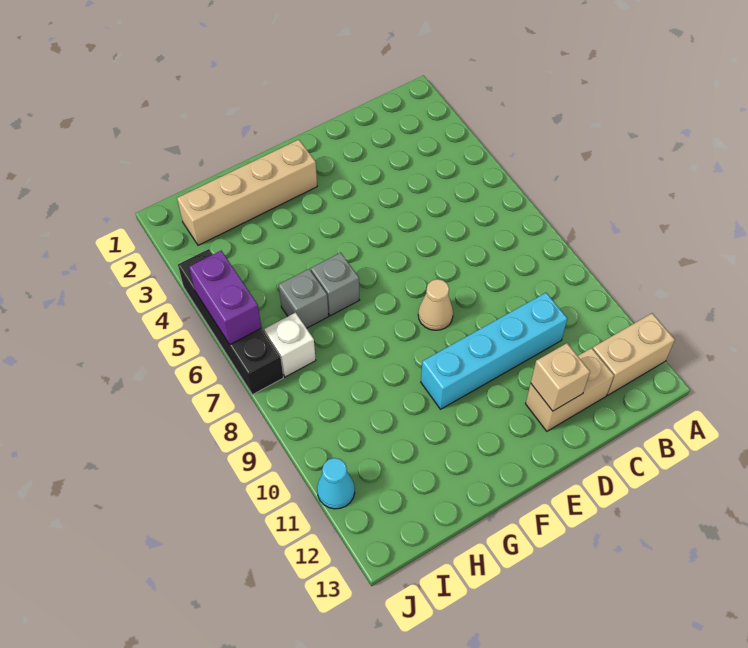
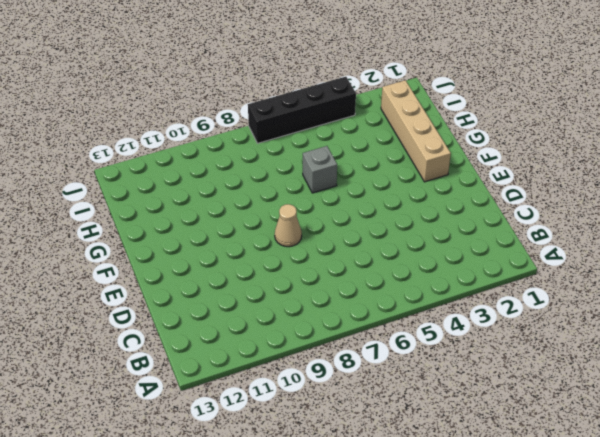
none -> tan 1x2 brick [593,313,675,395]
none -> cyan 1x4 brick [421,293,567,409]
none -> tan 1x2 brick [526,348,614,431]

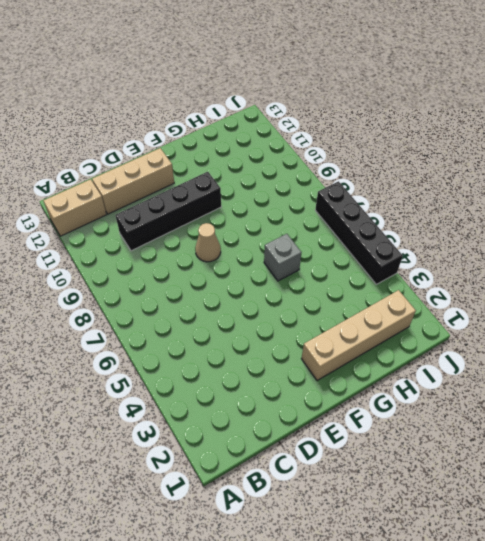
black 1x4 brick [115,172,221,251] -> cyan 1x4 brick [421,293,567,409]
tan 1x3 brick [92,148,174,214] -> tan 1x2 brick [526,348,614,431]
none -> grey 1x1 brick [279,269,329,328]
none -> white 1x1 brick [264,313,316,377]
none -> cyan 1x1 cone [317,458,355,509]

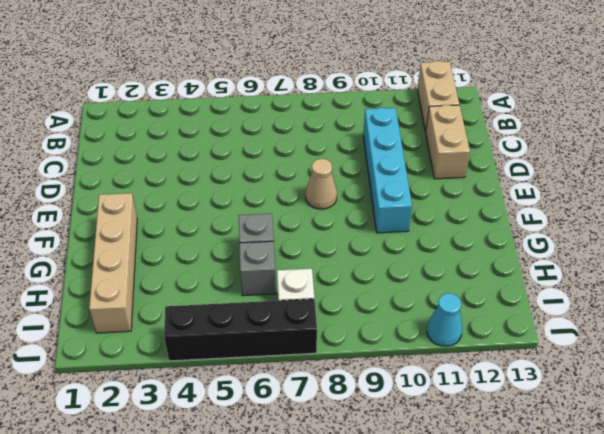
none -> tan 1x1 brick [531,343,590,411]
none -> purple 1x2 brick [189,251,262,344]

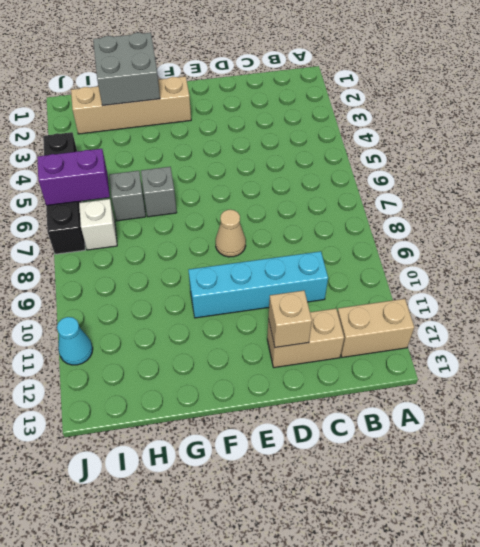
grey 2x2 brick [93,33,160,106] -> none
purple 1x2 brick [37,149,110,205] -> purple 1x2 brick turned to [189,251,262,344]

